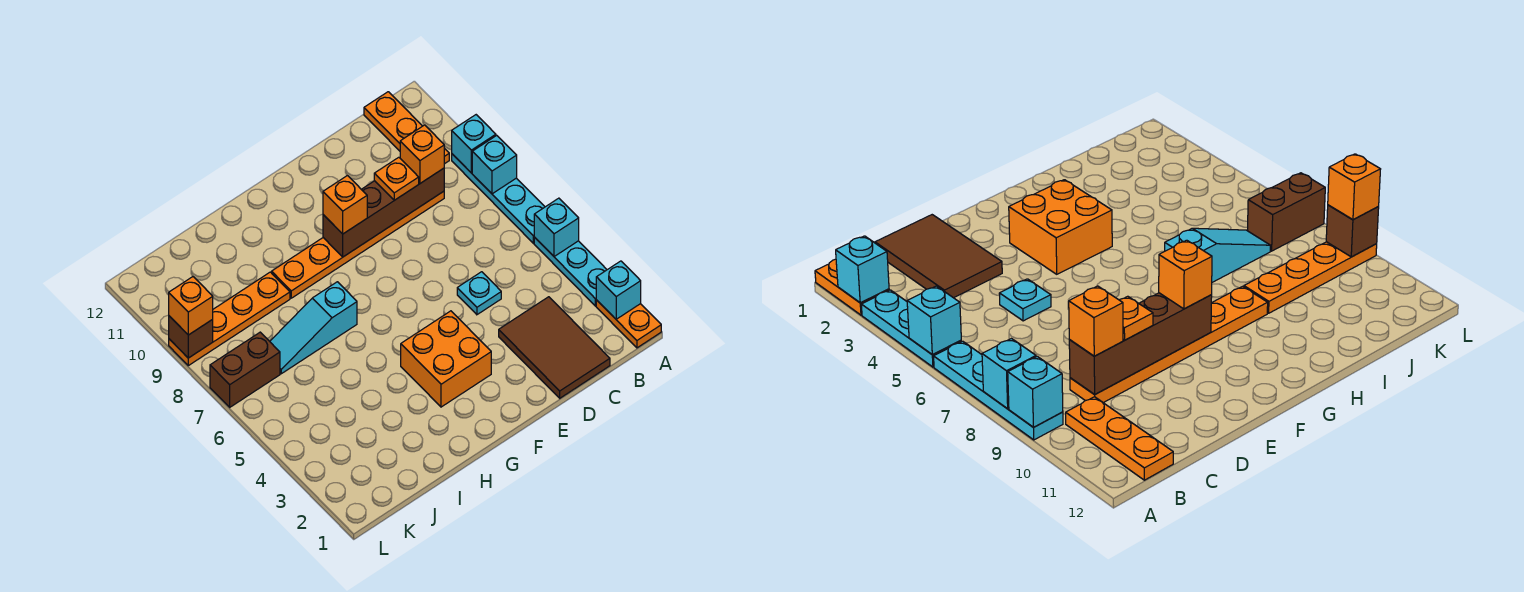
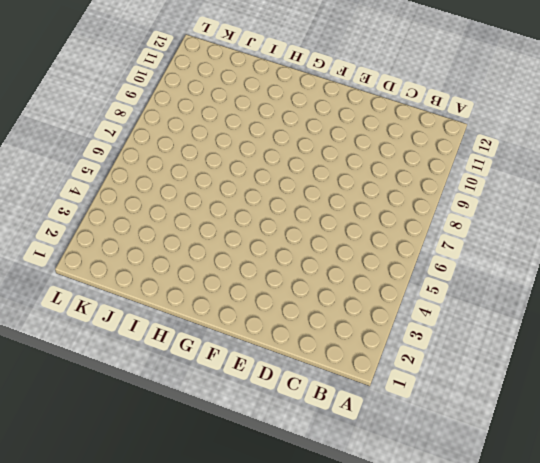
none -> orange 1x2 plate [596,300,661,348]
none -> cyan 1x3 plate [534,237,607,306]
none -> cyan 1x4 plate [452,154,545,243]

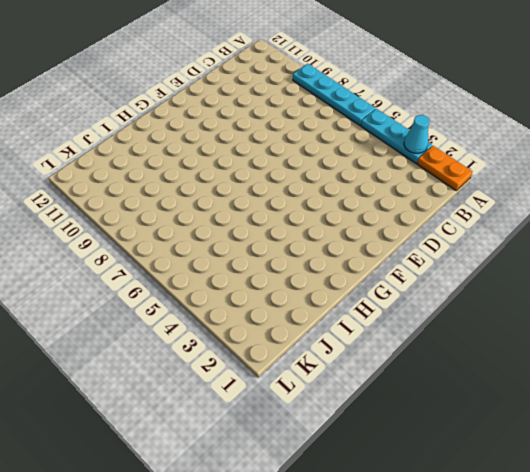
cyan 1x1 cone [404,115,430,153] -> none
none -> orange 1x3 plate [364,92,449,164]
none -> brown 2x3 tile [499,297,610,398]
none -> orange 1x6 plate [272,191,444,298]

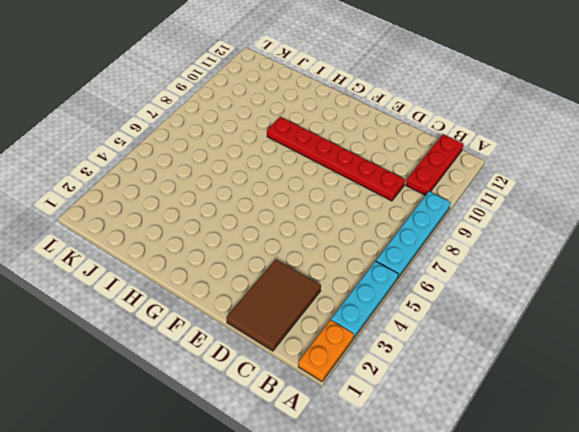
red 1x3 plate [406,134,463,195] -> orange 1x3 plate [364,92,449,164]
red 1x6 plate [267,117,405,201] -> orange 1x6 plate [272,191,444,298]
none -> cyan 1x1 plate [457,272,501,315]
none -> orange 2x2 brick [401,311,491,407]
none -> cyan 1x3 slope [270,282,357,374]

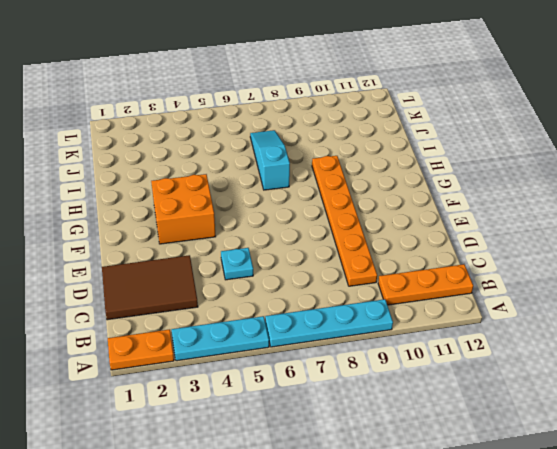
none -> orange 1x4 plate [169,272,290,366]
none -> brown 1x2 brick [210,332,280,407]
none -> cyan 1x1 brick [596,261,641,319]

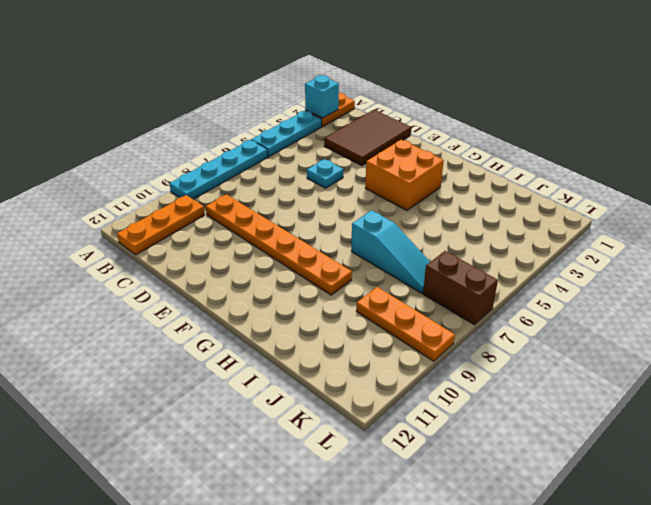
orange 1x3 plate [356,287,455,361] -> orange 1x4 plate [169,272,290,366]
none -> cyan 1x1 brick [534,198,579,257]
none -> cyan 1x1 brick [472,135,517,194]
none -> cyan 1x1 brick [452,115,496,173]

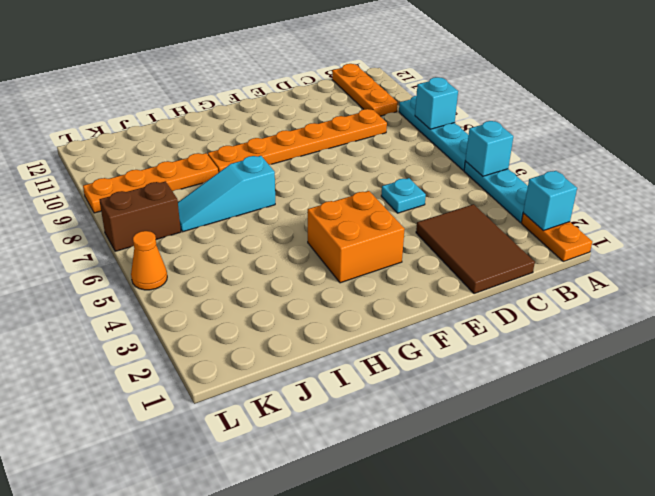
orange 1x1 cone [131,231,167,290] -> none
none -> cyan 1x1 brick [452,115,496,173]
none -> brown 1x4 brick [323,168,444,257]
none -> brown 1x1 brick [169,316,213,358]

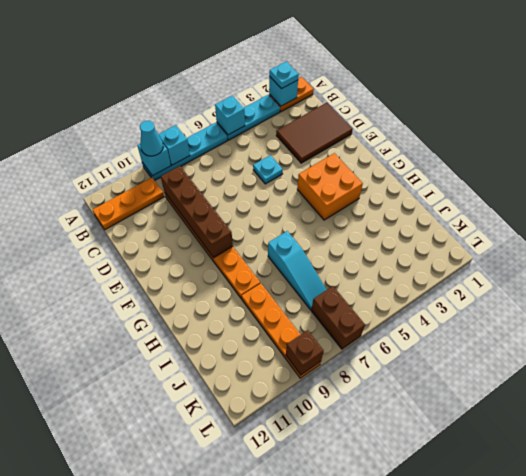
cyan 1x1 plate [269,61,299,89] -> none
cyan 1x1 cone [140,121,163,156] -> none
none -> orange 1x1 brick [400,125,444,183]
none -> orange 1x1 plate [374,157,419,200]
none -> orange 1x1 brick [323,176,367,234]

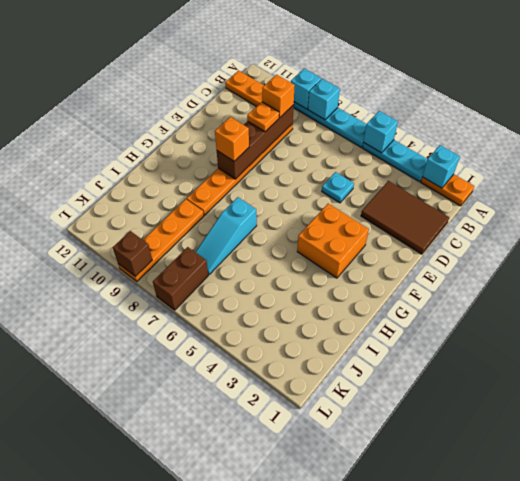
none -> orange 1x1 brick [169,277,213,335]

